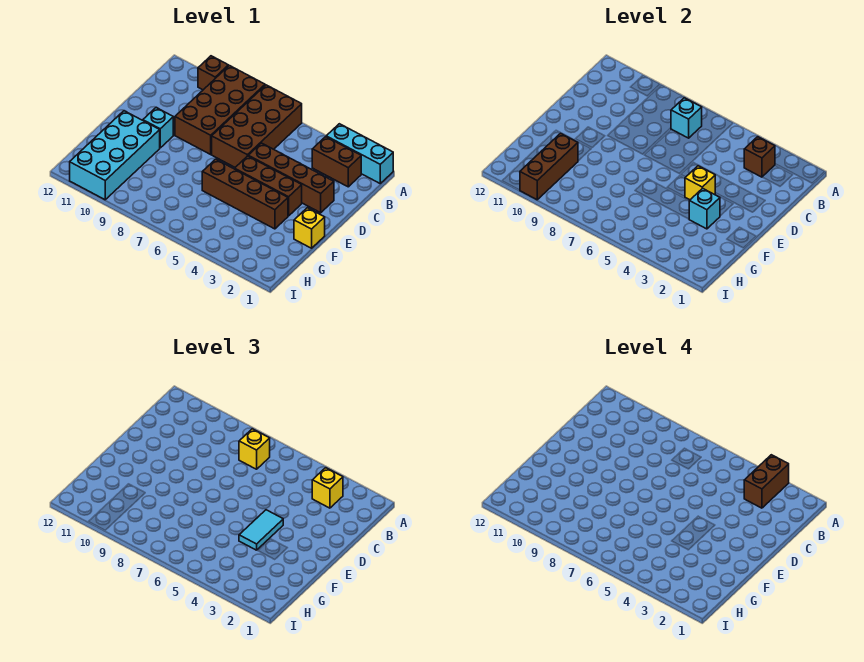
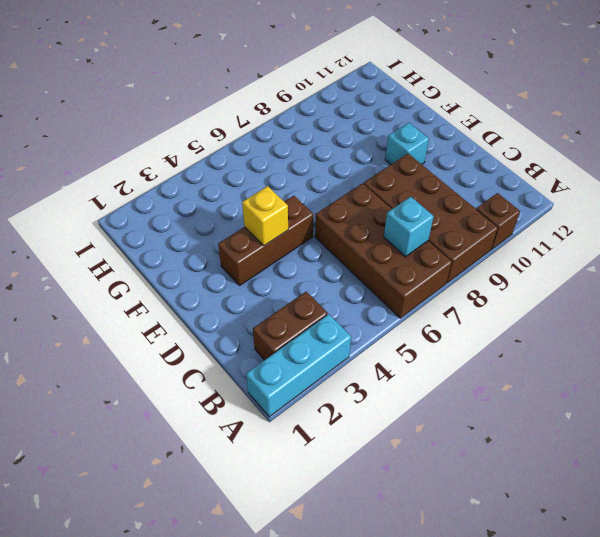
none -> brown 1x4 brick [248,143,334,213]
none -> yellow 1x1 brick [294,208,325,248]
none -> brown 1x4 brick [202,159,288,229]

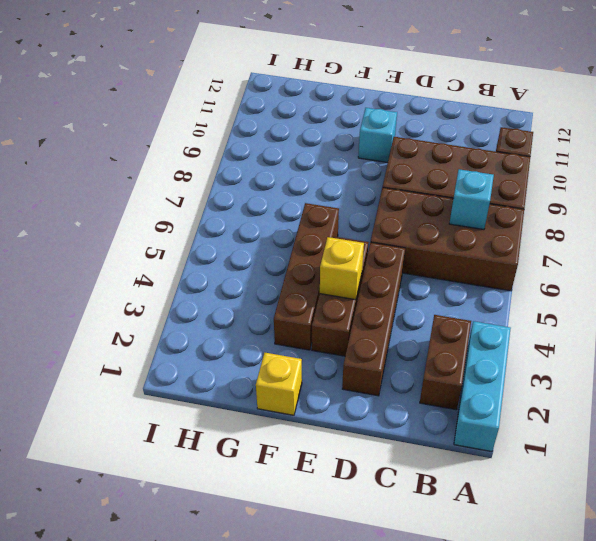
none -> cyan 2x4 brick [70,111,160,200]
none -> brown 1x1 brick [744,137,775,177]
none -> cyan 1x1 brick [689,188,720,229]

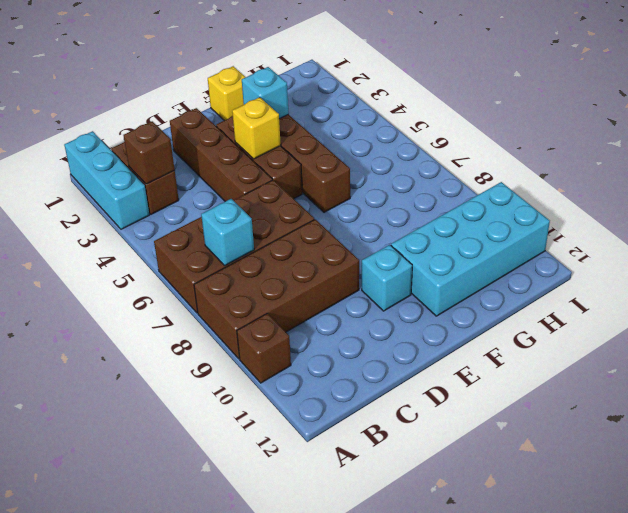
none -> brown 1x3 brick [520,133,578,200]
none -> yellow 1x1 brick [312,468,343,508]
none -> yellow 1x1 brick [239,429,270,469]

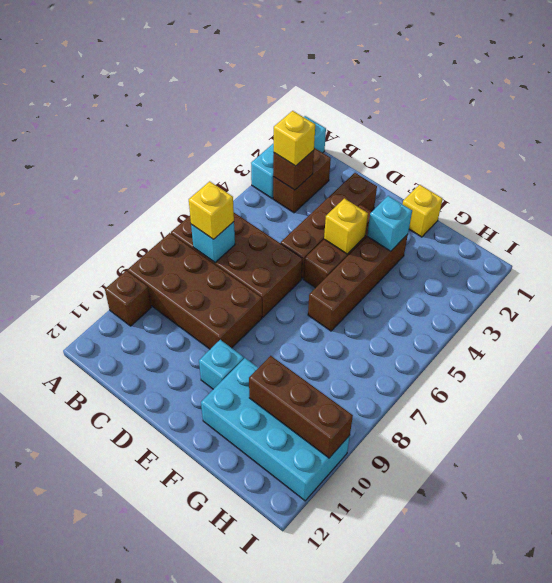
none -> cyan 1x2 tile [239,510,283,550]
none -> brown 1x2 brick [744,455,789,508]

